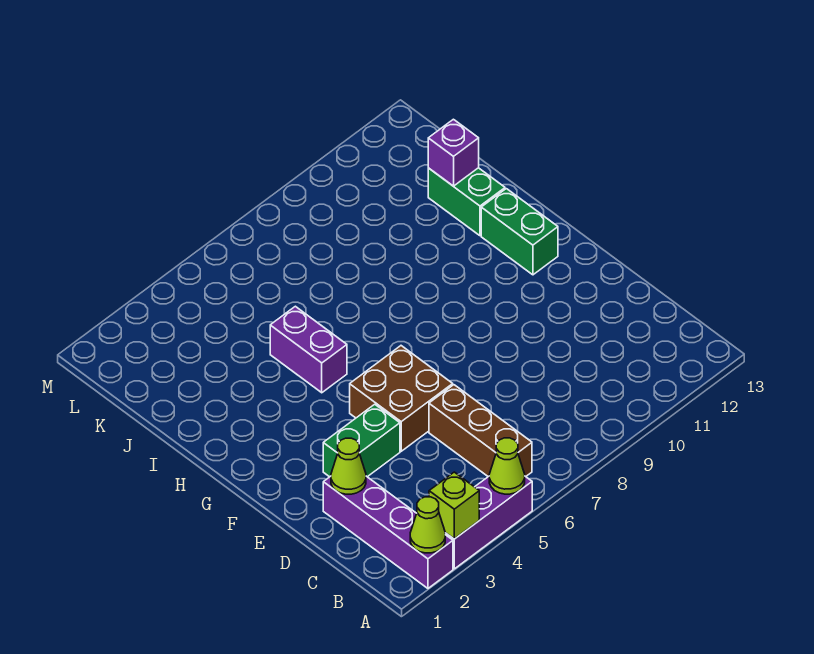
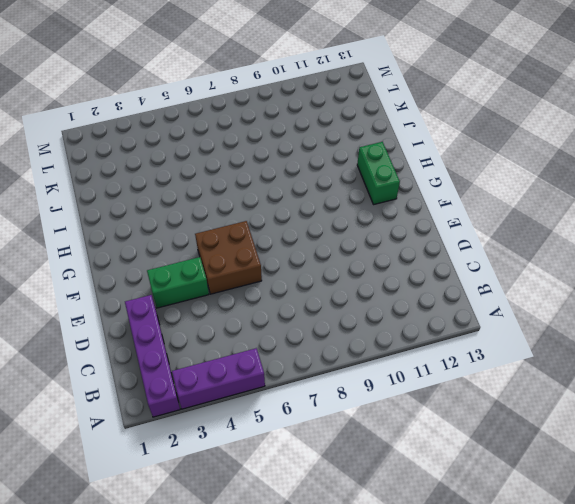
none -> brown 1x3 brick [429,385,532,477]
none -> purple 1x2 brick [270,306,347,393]
none -> green 1x2 brick [428,168,505,236]

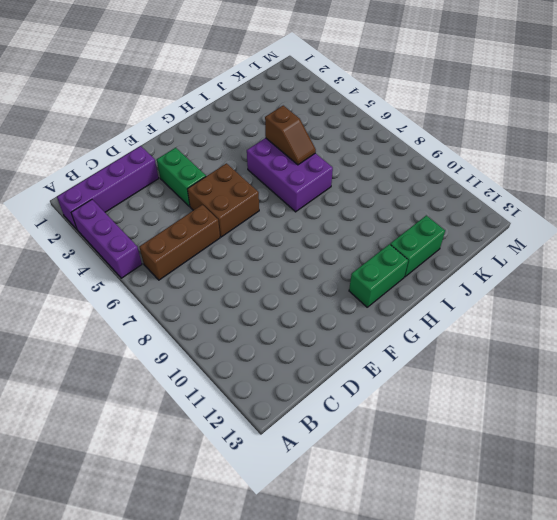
purple 2x3 brick [247,138,333,212] -> purple 1x2 brick [270,306,347,393]
brown 1x2 slope [265,106,316,165] -> none
none -> lime 1x1 cone [410,497,445,553]
none -> lime 1x1 brick [429,472,479,539]
none -> lime 1x1 cone [489,438,525,494]

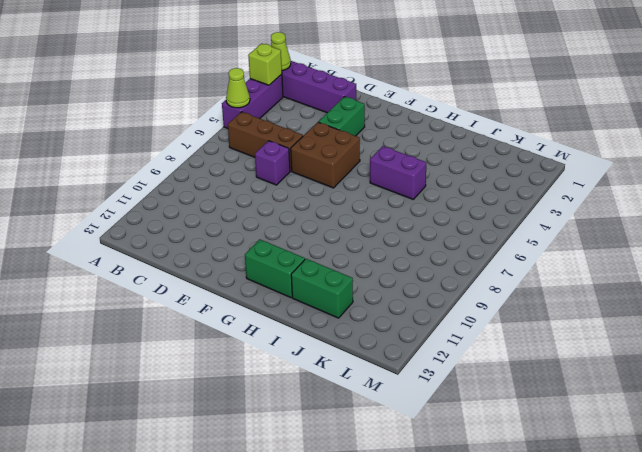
purple 1x1 brick [255,141,290,185] -> purple 1x1 brick moved to [428,119,479,186]
none -> lime 1x1 cone [331,438,366,494]

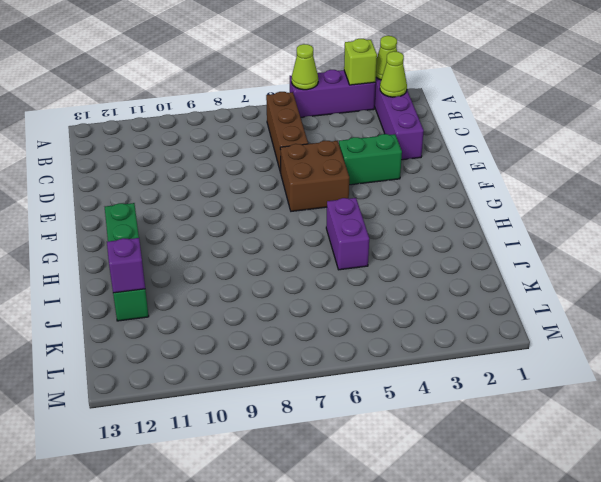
lime 1x1 cone [380,51,407,97] -> lime 1x1 cone moved to [331,438,366,494]

